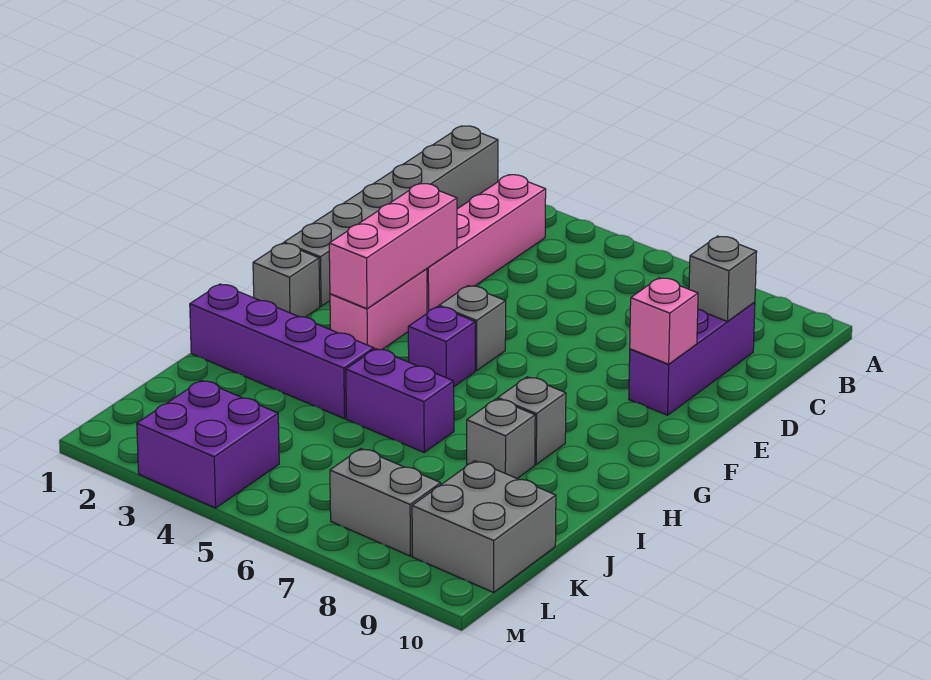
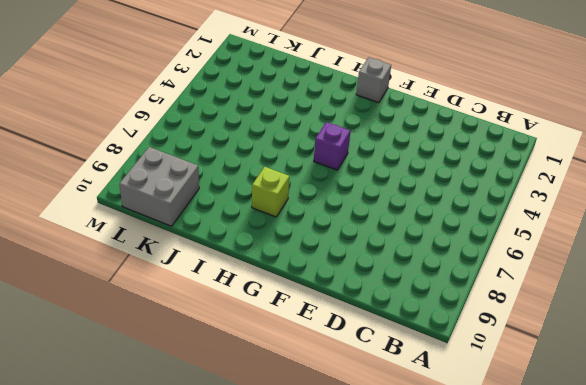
lime 1x1 brick [252,167,289,217] -> grey 1x1 brick [498,377,566,464]
none -> grey 1x6 brick [284,126,498,306]
none -> pink 1x4 brick [427,175,546,313]
none -> purple 1x3 brick [629,302,755,415]

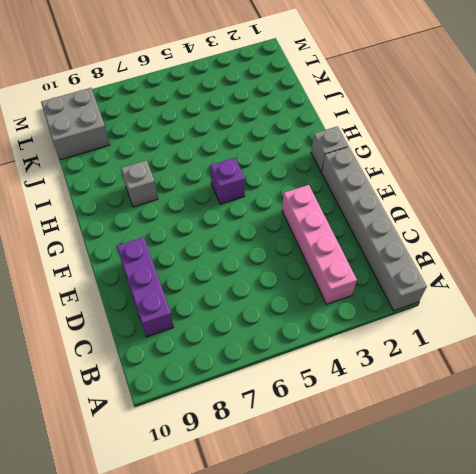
none -> pink 1x2 brick [330,269,427,350]
none -> grey 1x1 brick [439,286,506,371]
none -> purple 1x4 brick [190,284,374,419]

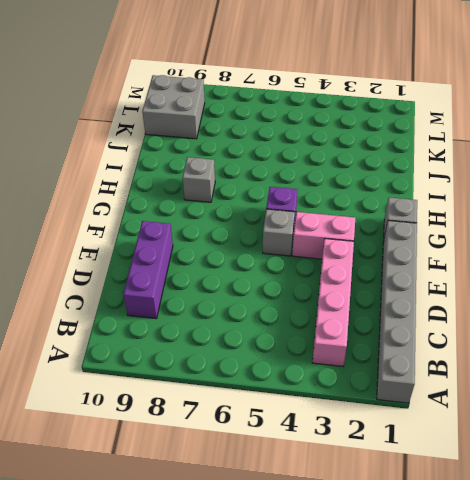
pink 1x2 brick [292,212,355,259] -> pink 1x2 brick turned to [330,269,427,350]
none -> purple 1x4 brick [190,284,374,419]
none -> purple 1x2 brick [346,349,454,452]
none -> grey 1x1 brick [467,399,535,478]

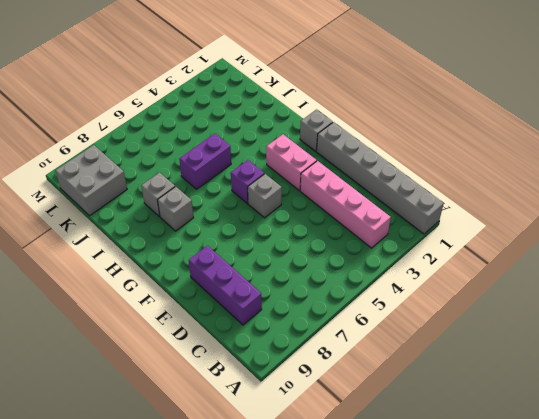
none -> purple 1x4 brick [190,284,374,419]
none -> purple 2x2 brick [137,380,279,508]
none -> grey 1x2 brick [330,449,441,556]

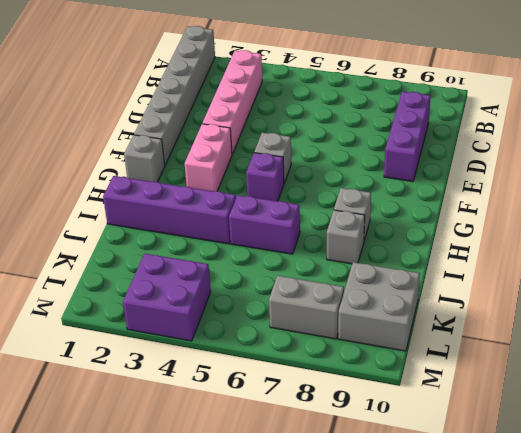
none -> grey 1x1 brick [689,236,757,321]
none -> pink 1x3 brick [329,183,457,309]
none -> pink 1x1 brick [630,278,698,364]

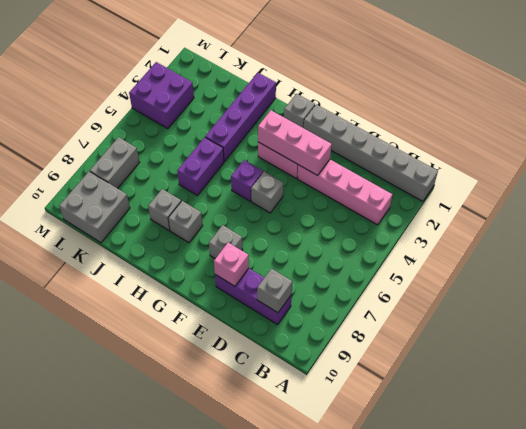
grey 1x1 brick [209,225,243,259] -> none

